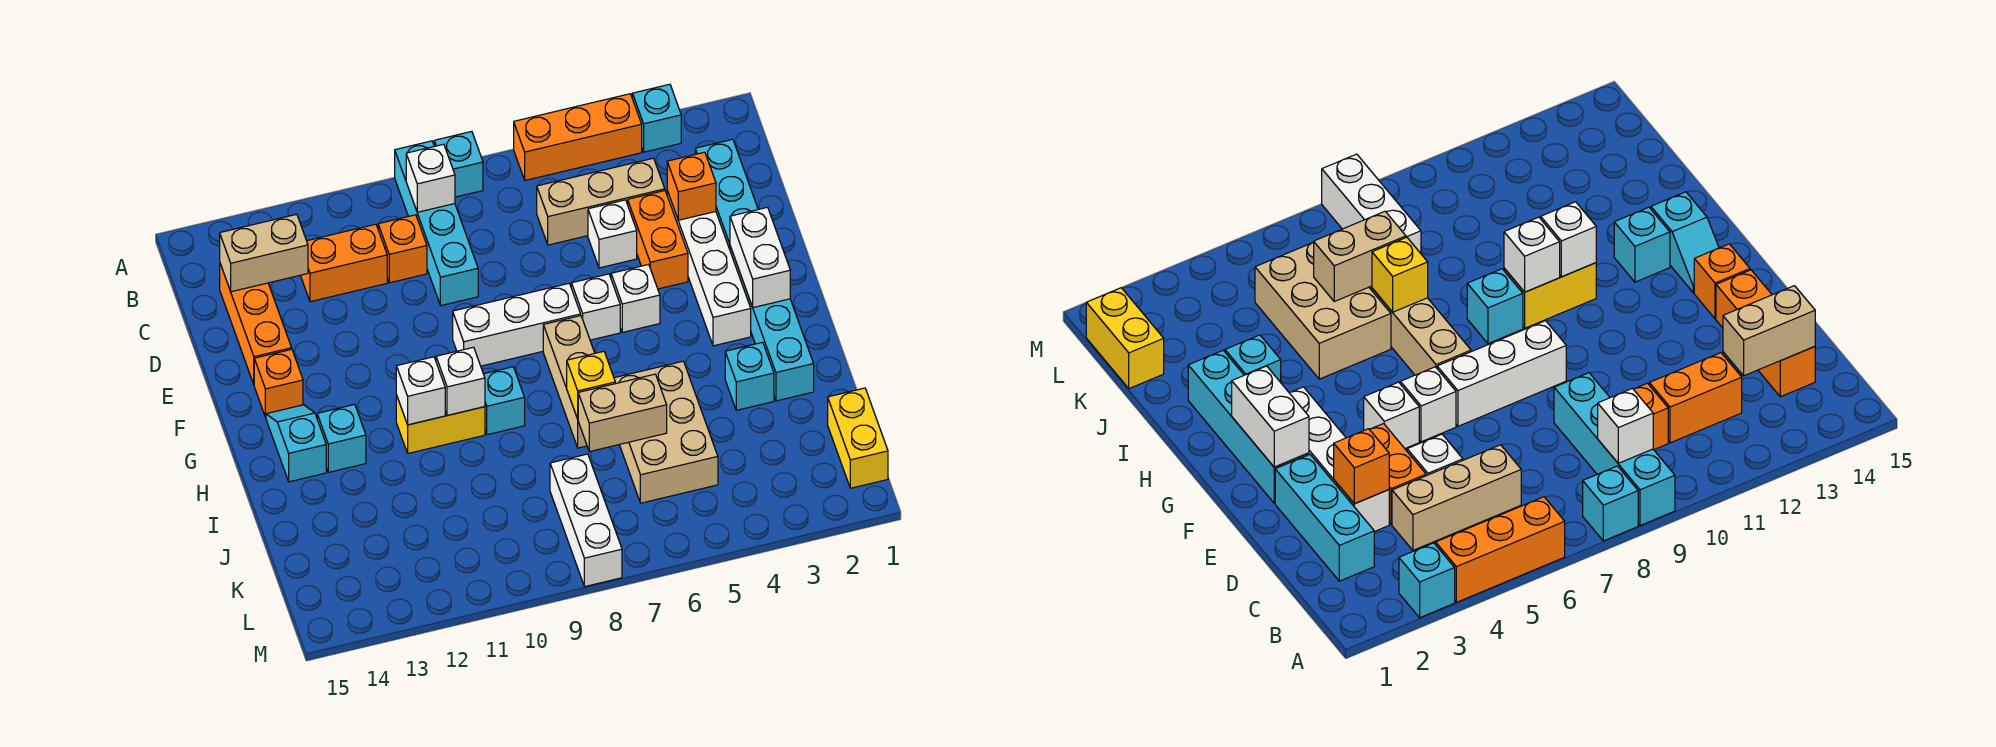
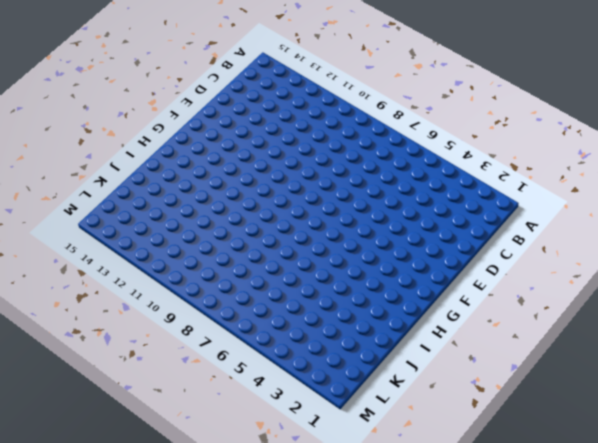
none -> cyan 1x1 brick [632,84,681,152]
none -> orange 1x3 brick [514,94,642,180]
none -> cyan 1x1 brick [434,131,483,197]
none -> cyan 1x4 brick [395,141,478,306]

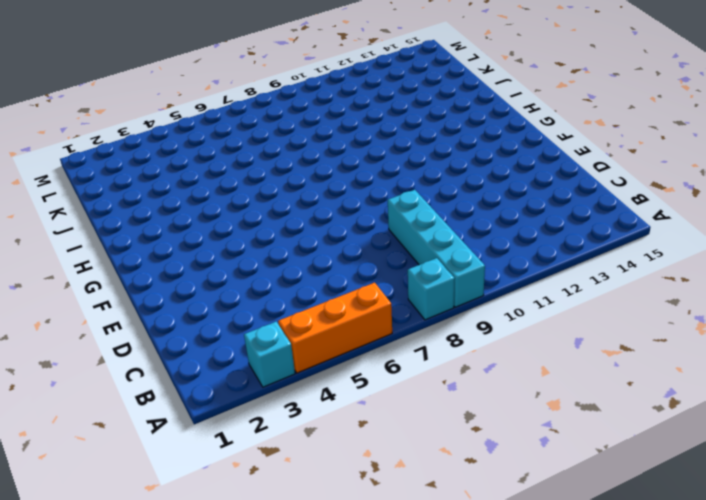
none -> cyan 1x3 brick [695,139,758,249]
none -> tan 1x3 brick [537,158,665,245]
none -> orange 1x1 brick [378,215,427,283]
none -> orange 1x2 brick [300,224,387,302]

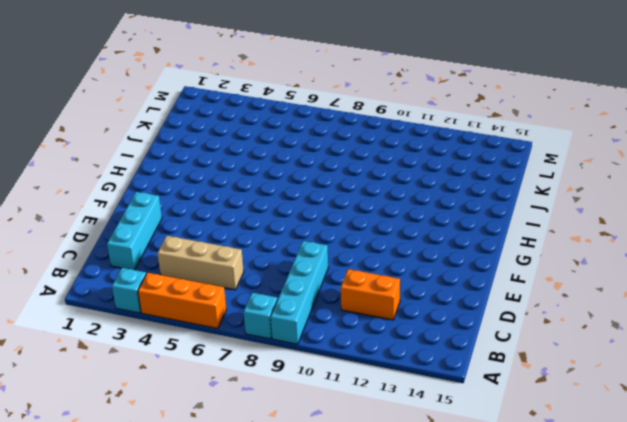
none -> orange 1x1 brick [378,215,427,283]
none -> orange 1x3 brick [220,264,292,384]
none -> white 1x4 brick [667,191,751,346]
none -> orange 1x2 brick [628,191,688,289]

